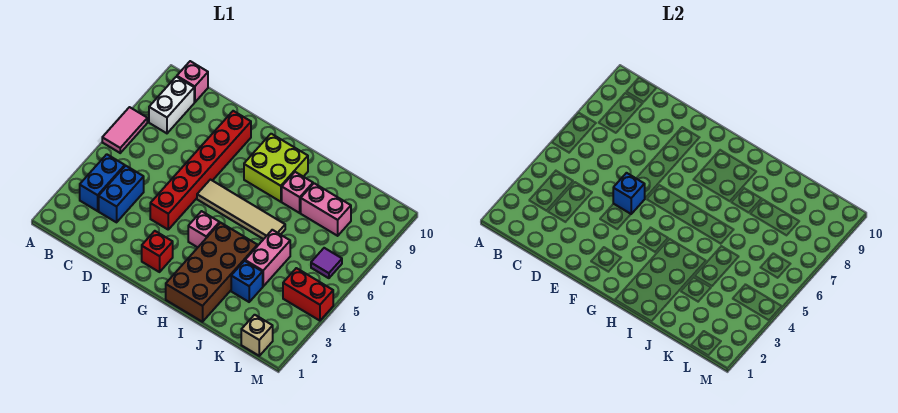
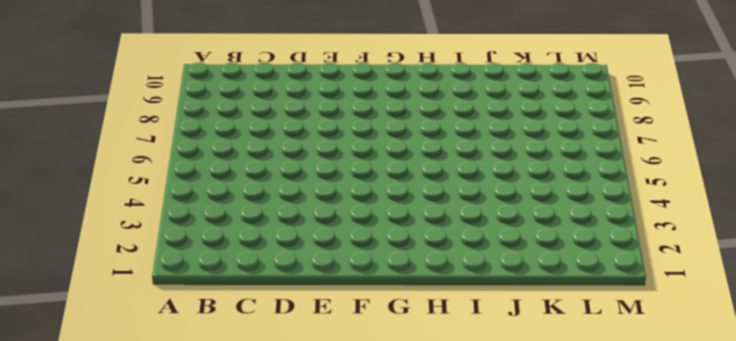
none -> pink 1x2 tile [102,107,147,153]
none -> blue 1x2 brick [80,154,125,211]
none -> white 1x2 brick [149,77,194,133]

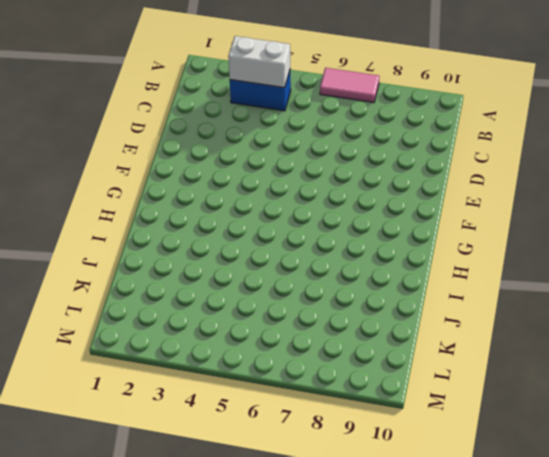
white 1x2 brick [228,36,290,88] -> white 1x2 brick moved to [149,77,194,133]
none -> pink 1x1 brick [177,61,208,102]
none -> blue 1x2 brick [99,166,144,222]
none -> red 1x6 brick [150,111,251,229]

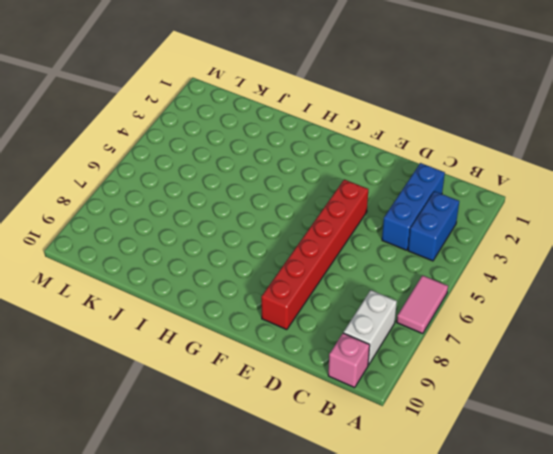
blue 1x3 brick [382,163,445,250] -> blue 1x2 brick [99,166,144,222]
none -> red 1x1 brick [142,231,173,272]
none -> tan 1x4 tile [197,180,285,239]
none -> pink 1x1 brick [188,211,220,247]

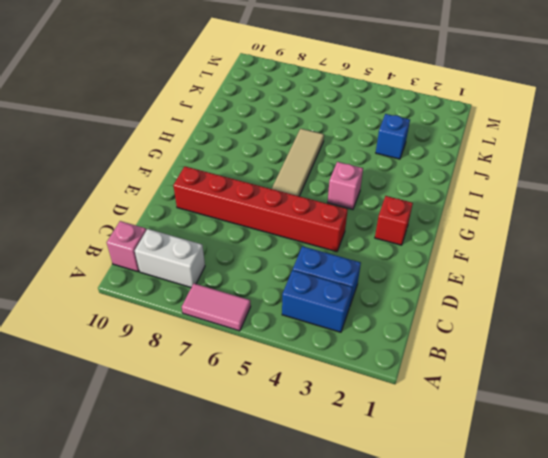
none -> lime 2x2 brick [244,134,308,202]
none -> brown 2x4 brick [166,223,257,322]
none -> pink 1x1 brick [282,172,313,213]

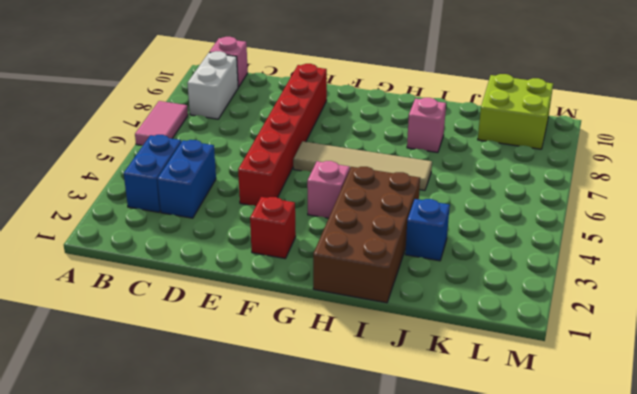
lime 2x2 brick [478,74,553,149] -> lime 2x2 brick moved to [244,134,308,202]
none -> pink 1x2 brick [245,230,290,286]
none -> pink 1x2 brick [301,183,351,236]
none -> tan 1x1 brick [241,315,273,356]

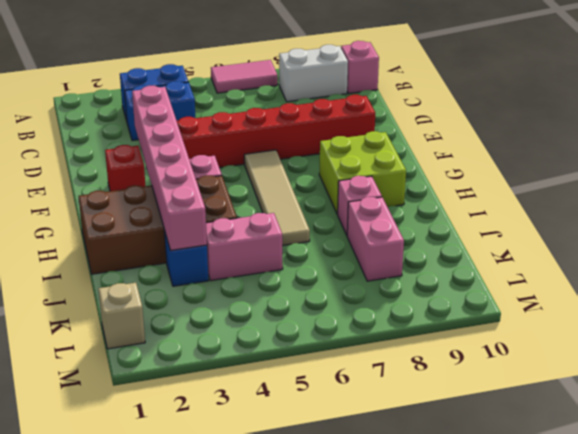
pink 1x6 brick [132,86,207,251] -> none
none -> red 1x2 brick [283,268,333,321]
none -> purple 1x1 tile [311,248,342,278]
none -> blue 1x1 brick [613,173,645,214]

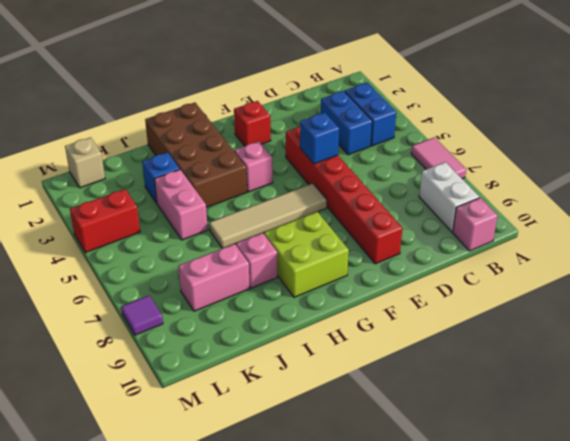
purple 1x1 tile [121,296,163,335] -> purple 1x1 tile moved to [311,248,342,278]

